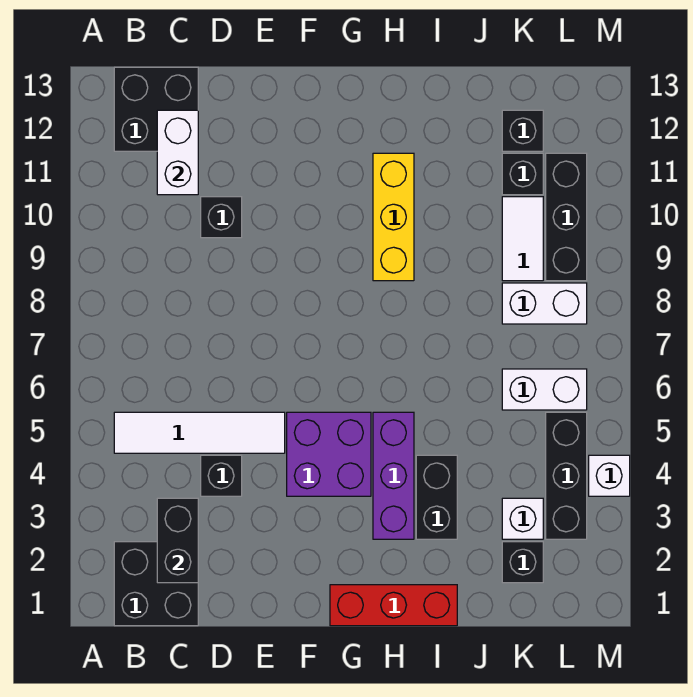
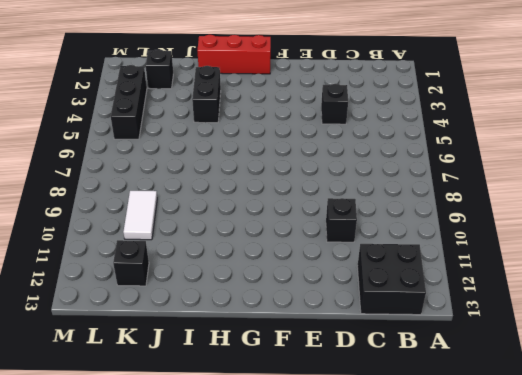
none -> black 2x2 brick [114,542,198,626]
none -> white 1x4 tile [114,412,285,453]
none -> purple 2x2 brick [287,412,371,496]

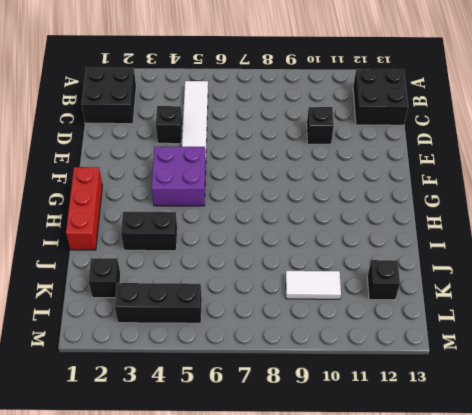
none -> purple 1x3 brick [373,412,414,539]
none -> yellow 1x3 brick [373,153,414,281]
none -> white 1x1 brick [502,498,543,539]

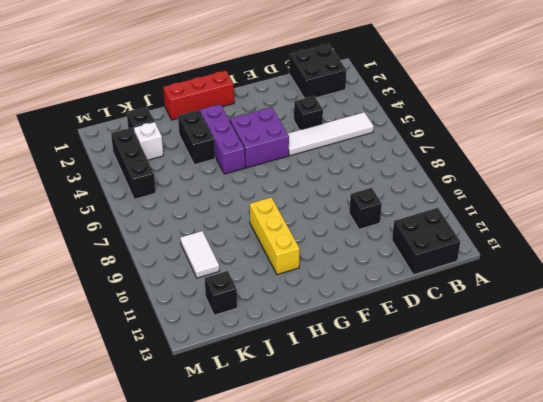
none -> white 1x2 brick [502,369,587,410]
none -> white 1x2 brick [502,283,587,324]
none -> black 1x1 brick [502,153,543,195]

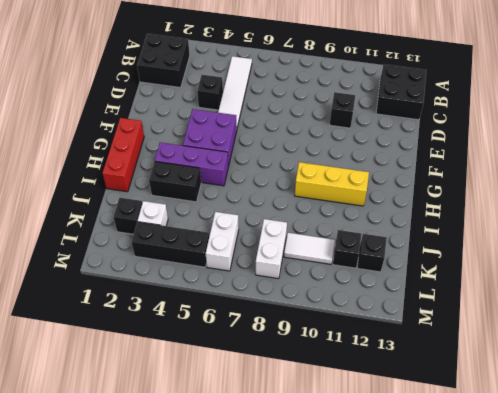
none -> black 1x3 brick [546,153,587,281]
none -> white 1x1 brick [589,455,630,496]
none -> black 1x2 brick [157,498,198,583]

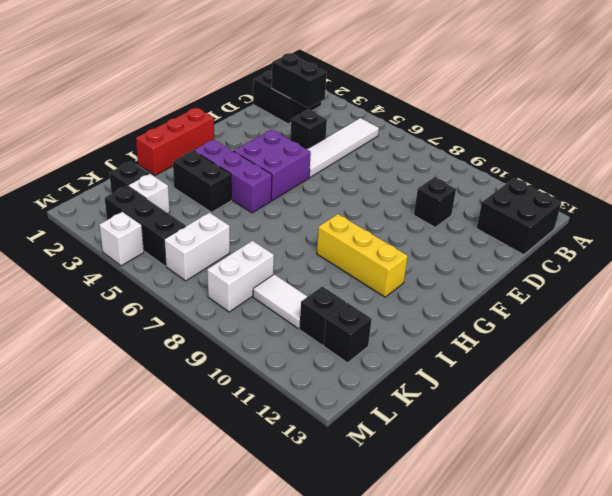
none -> black 1x3 brick [546,153,587,281]
none -> white 1x2 brick [157,110,198,195]

